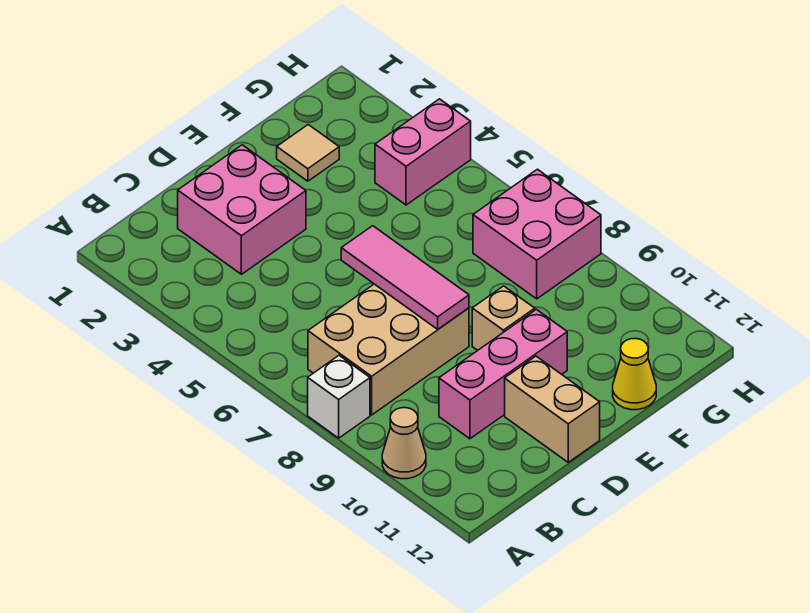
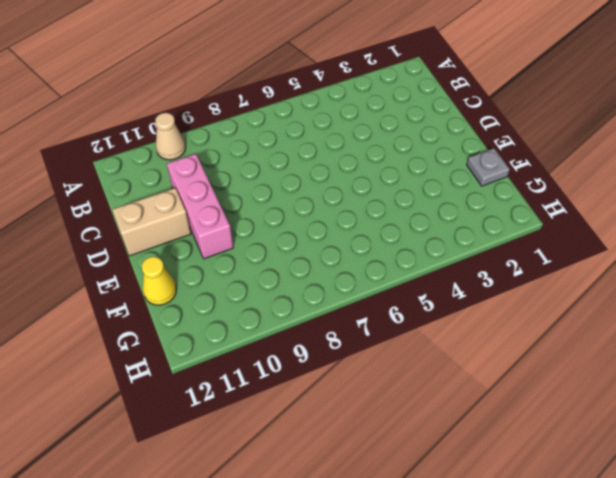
grey 1x1 plate [467,148,510,186] -> none
none -> white 1x1 brick [308,356,370,438]
none -> tan 2x3 brick [308,284,469,415]
none -> pink 2x2 brick [178,145,306,274]

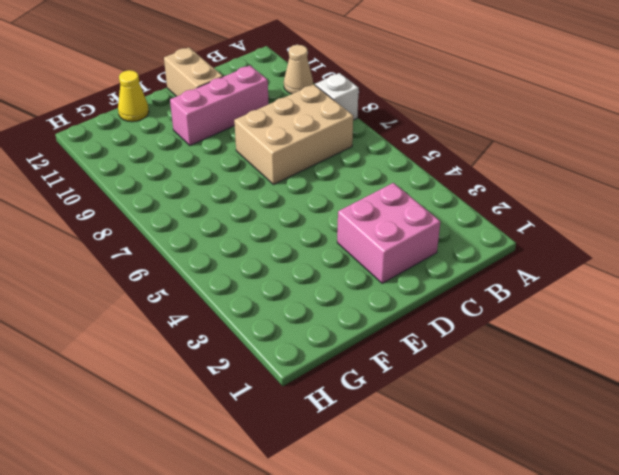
none -> tan 1x1 brick [472,286,535,350]
none -> tan 1x1 tile [277,125,339,181]
none -> pink 1x2 brick [375,99,471,205]

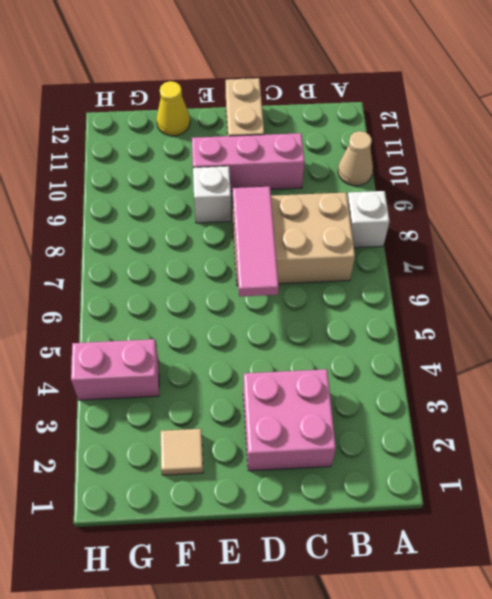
white 1x1 brick [193,166,231,223] -> tan 1x1 brick [472,286,535,350]
none -> pink 2x2 brick [473,169,601,299]

